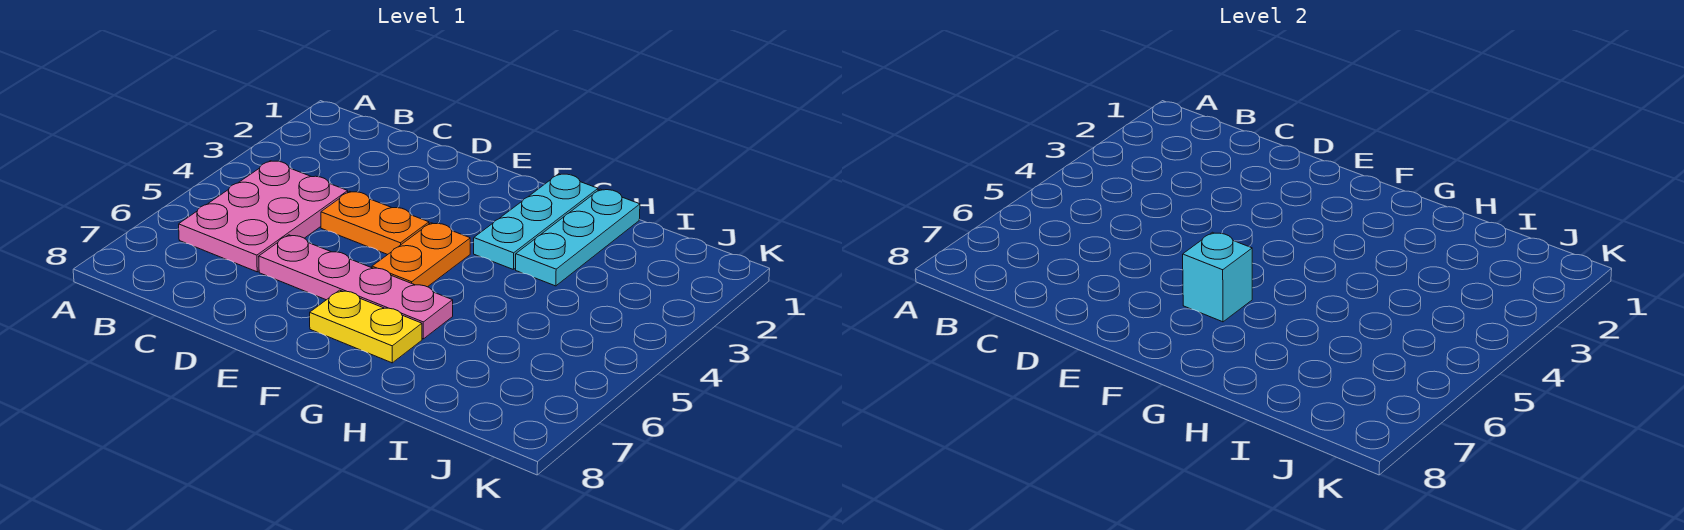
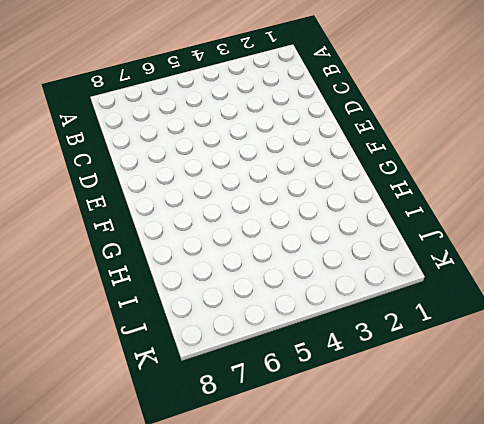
none -> pink 2x3 plate [179,161,348,272]
none -> orange 1x2 plate [321,191,429,255]

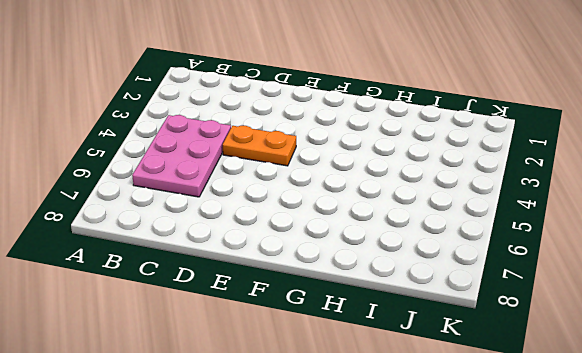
none -> pink 1x4 plate [259,235,453,339]
none -> orange 1x2 plate [372,223,470,287]

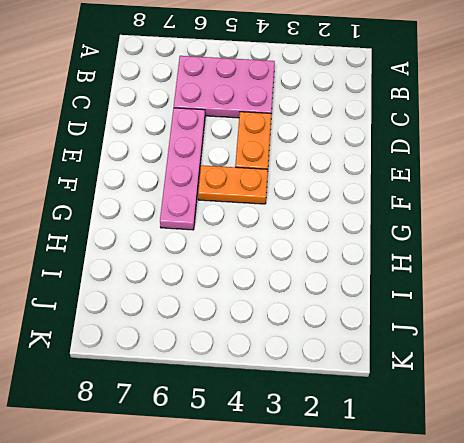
none -> yellow 1x2 plate [310,290,422,363]
none -> cyan 1x3 plate [474,174,598,270]

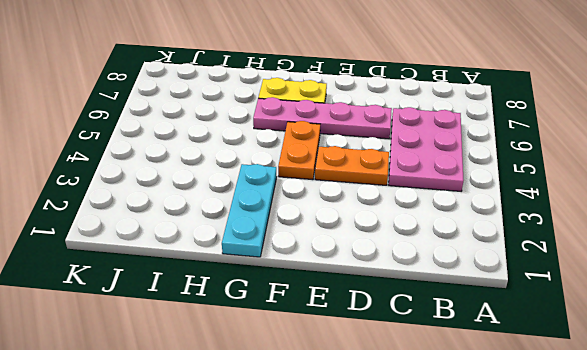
none -> cyan 1x3 plate [516,189,640,286]
none -> cyan 1x1 brick [1183,232,1252,322]

